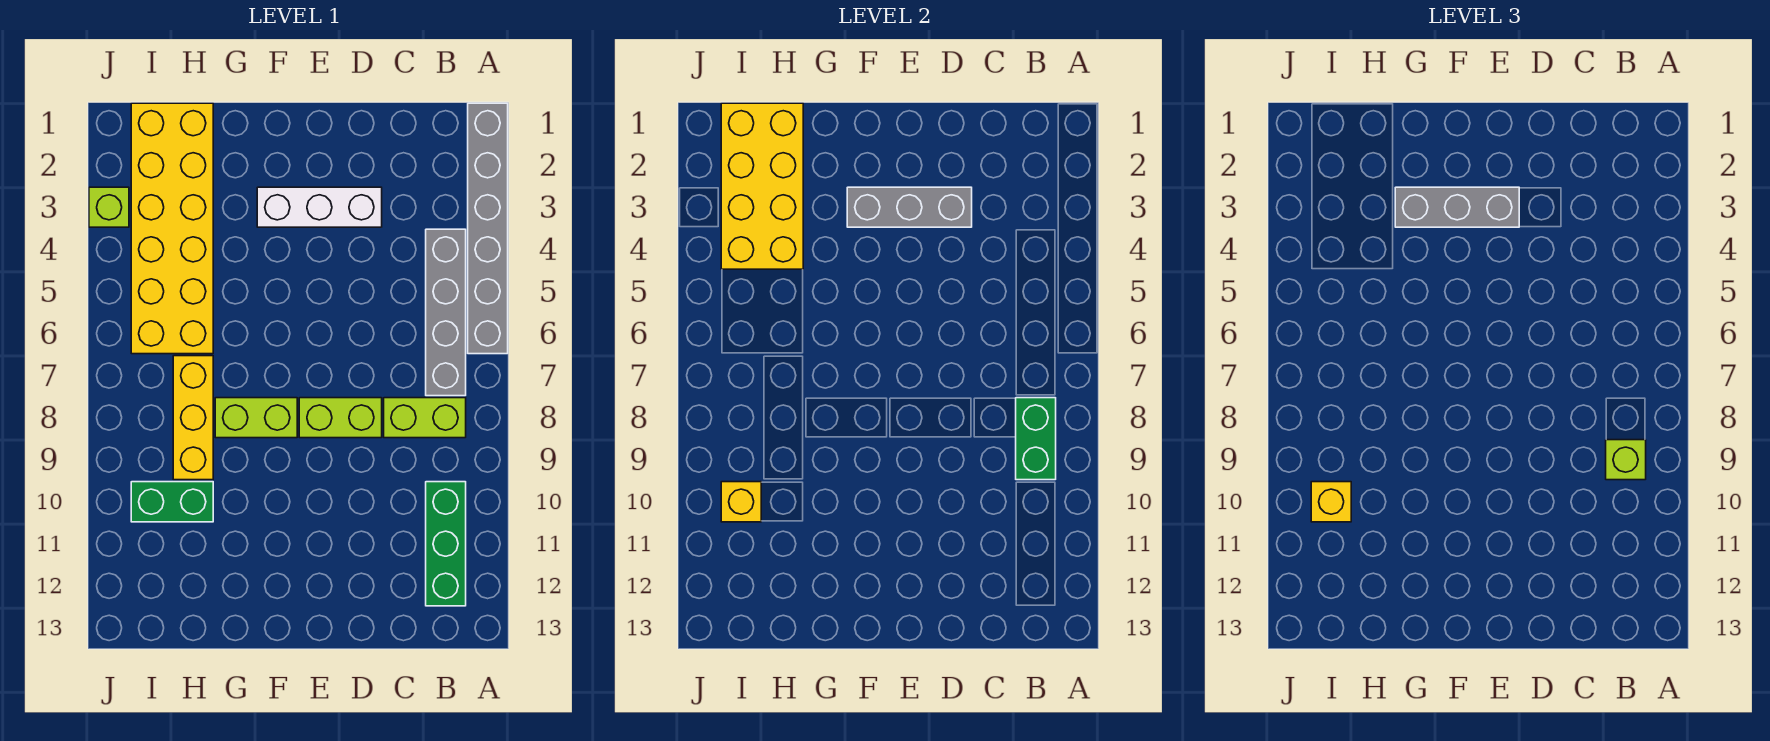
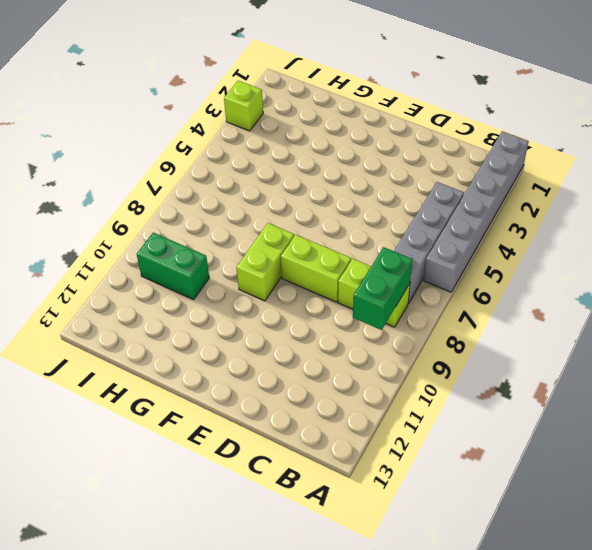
lime 1x2 brick [236,223,294,301] -> lime 1x2 brick turned to [215,398,297,438]
none -> green 1x3 brick [426,482,466,606]
none -> white 1x3 brick [257,187,382,227]
none -> yellow 2x6 brick [131,103,213,354]

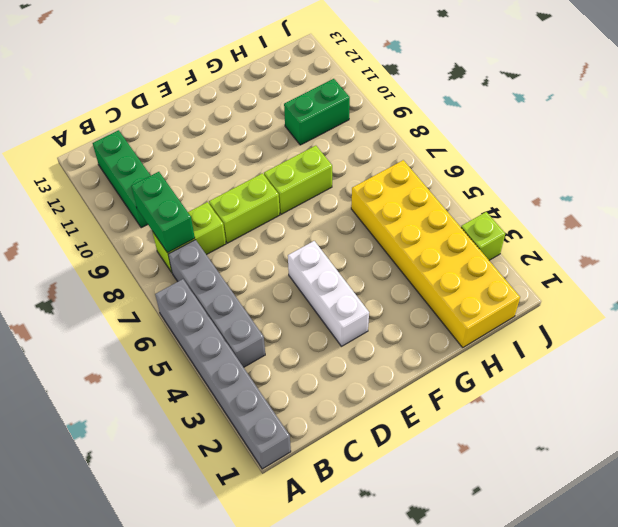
white 1x3 brick [288,241,369,346] -> white 1x3 brick turned to [257,187,382,227]
none -> yellow 1x3 brick [173,356,213,480]
none -> grey 1x3 brick [847,187,972,227]
none -> yellow 2x4 brick [721,103,803,269]

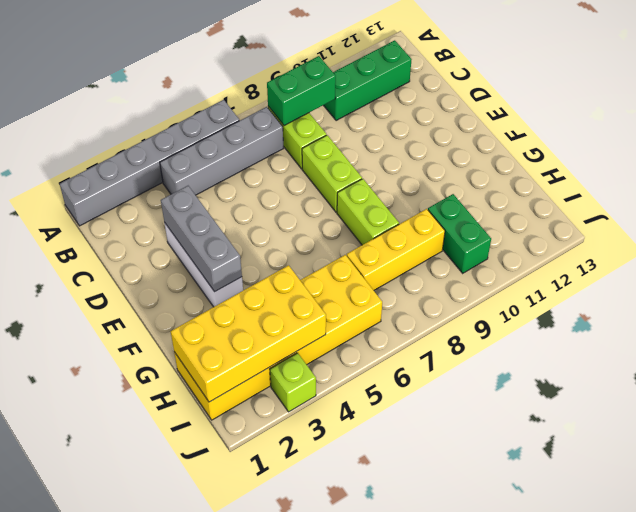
none -> yellow 1x1 brick [721,482,761,522]
none -> lime 1x1 brick [1606,440,1646,480]
none -> grey 1x3 brick [1395,187,1519,227]

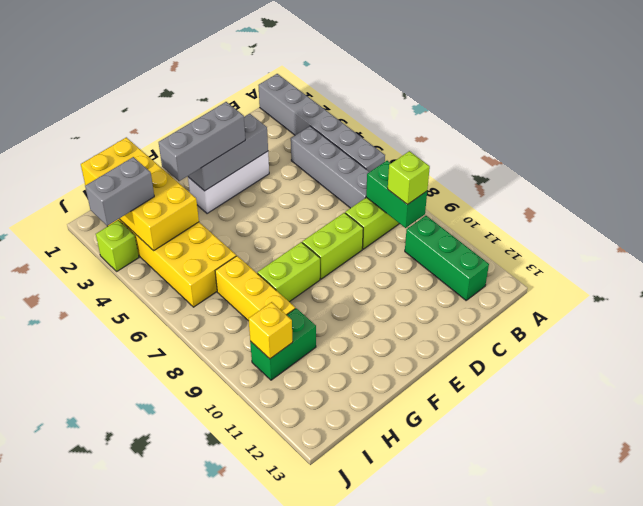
grey 1x2 brick [85,157,154,226] -> none
none -> yellow 1x1 brick [1311,482,1351,522]

